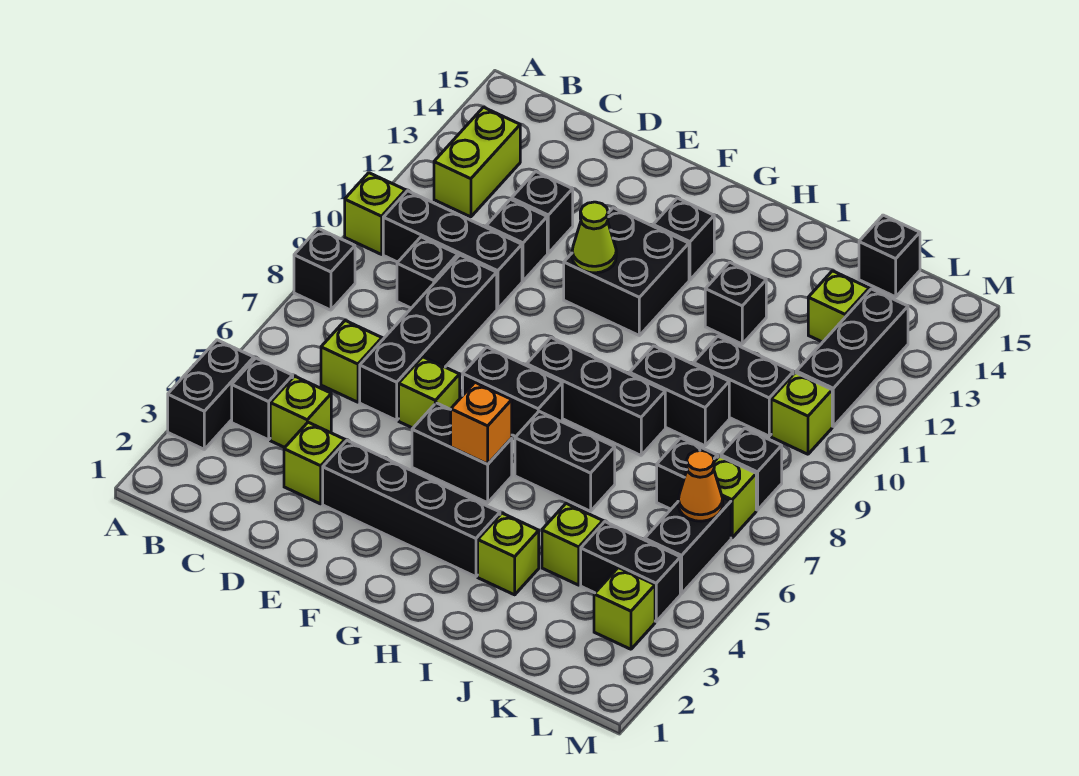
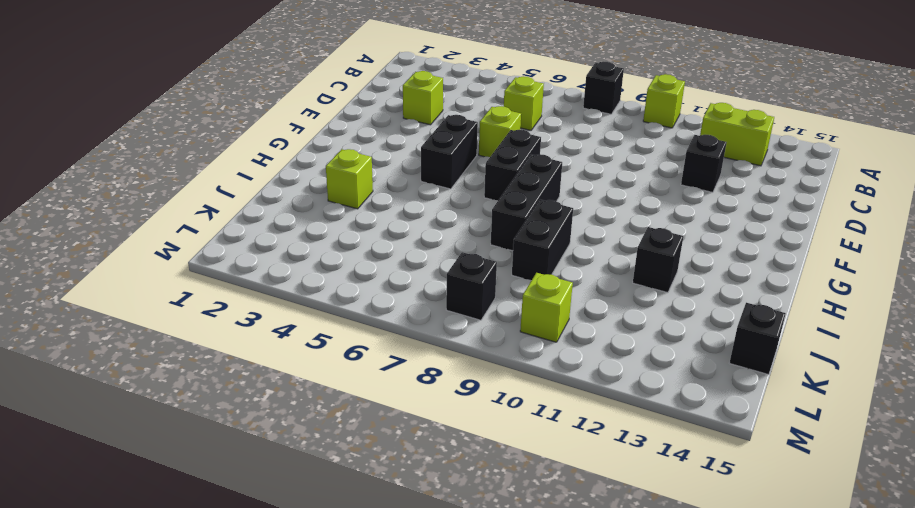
none -> black 1x2 brick [168,340,254,449]
none -> black 1x1 brick [232,358,293,440]
none -> black 1x3 brick [383,191,522,309]
none -> lime 1x1 brick [270,376,331,447]

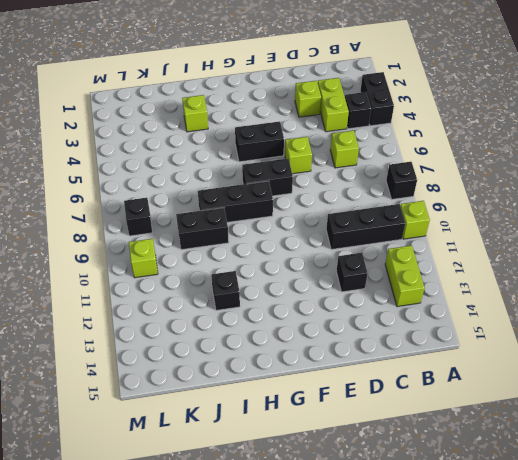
lime 1x2 brick [318,78,349,132] -> lime 1x1 brick [270,376,331,447]
none -> black 1x1 brick [397,237,458,308]
none -> black 1x4 brick [360,255,497,420]
none -> black 1x1 brick [486,199,547,281]
none -> black 1x4 brick [323,441,500,577]

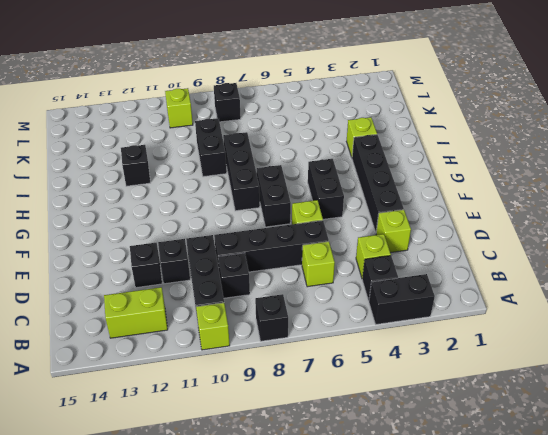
none -> black 2x2 brick [564,208,689,335]
none -> black 1x1 brick [653,198,714,280]
none -> black 1x2 brick [515,411,615,511]
none -> lime 1x1 brick [542,504,603,585]

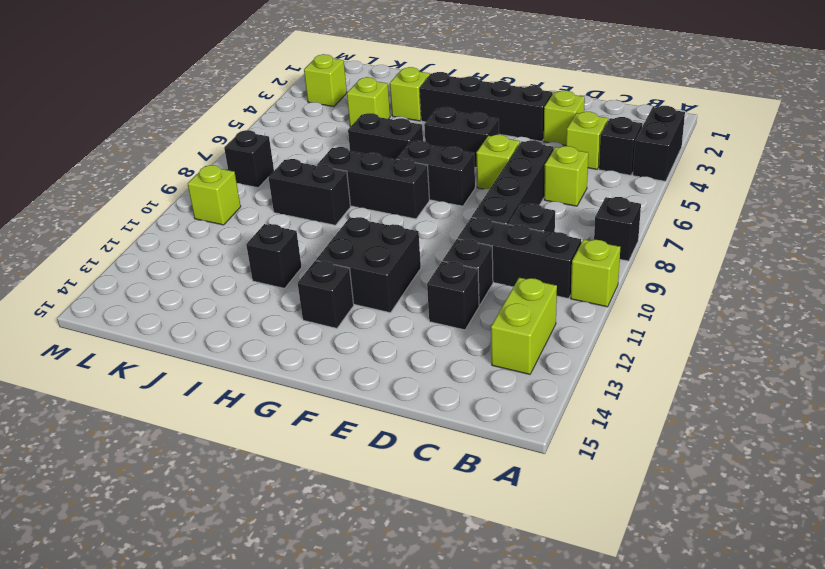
none -> black 1x2 brick [694,336,793,436]
none -> black 1x2 brick [581,522,680,621]
none -> black 1x1 brick [657,438,718,509]
none -> lime 1x1 brick [808,271,869,342]

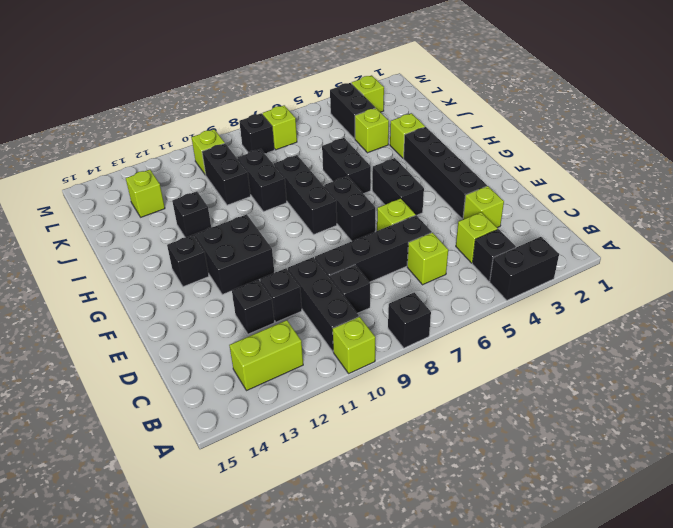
none -> black 1x1 brick [657,438,718,509]
none -> black 1x1 brick [859,215,920,297]
none -> black 1x2 brick [645,497,731,594]
none -> black 1x3 brick [796,289,908,426]

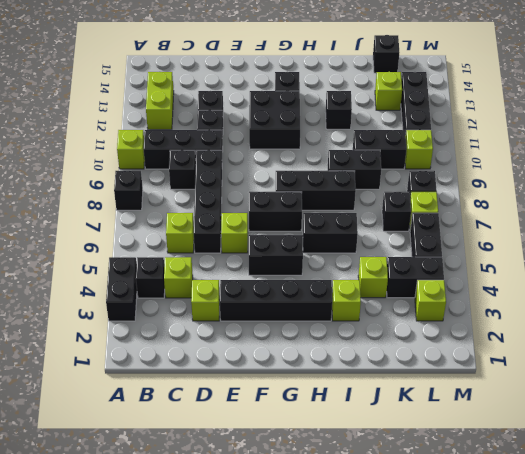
none -> lime 1x1 cone [572,202,616,273]
none -> orange 1x1 brick [450,383,512,464]
none -> orange 1x1 cone [678,450,723,521]

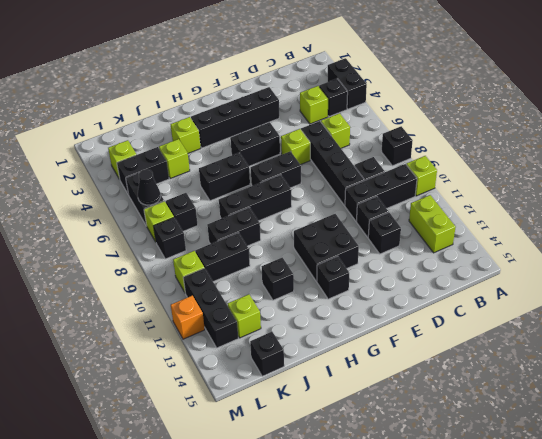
black 1x1 cone [138,169,160,205] -> orange 1x1 cone [678,450,723,521]
orange 1x1 brick [171,296,205,339] -> orange 1x1 brick moved to [450,383,512,464]
none -> lime 1x1 brick [284,422,345,504]
none -> lime 1x1 cone [572,202,616,273]

